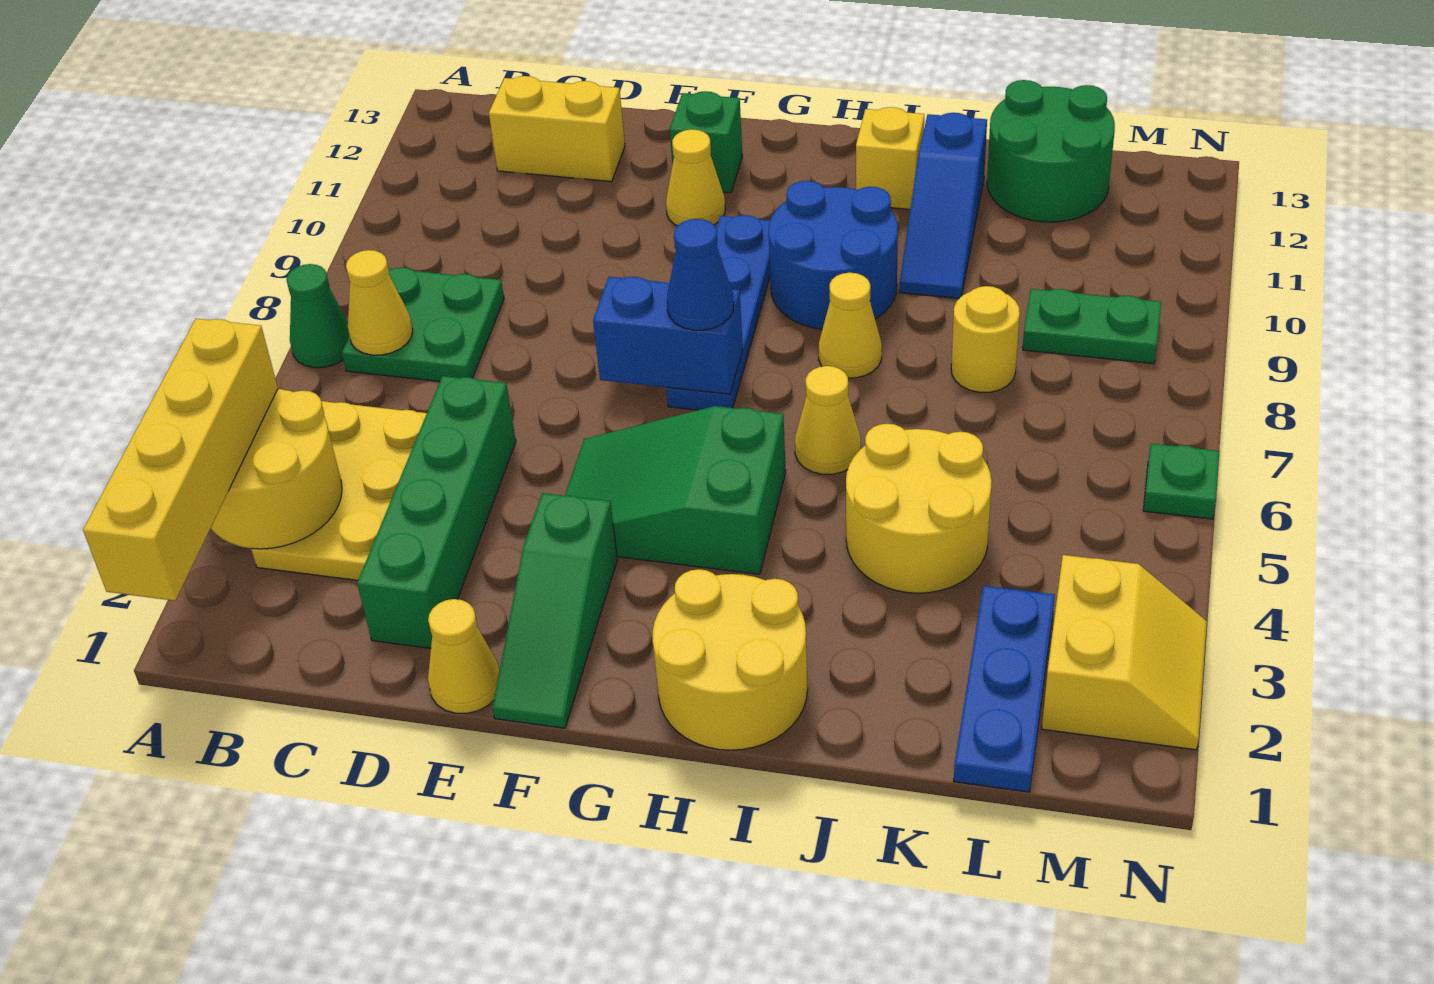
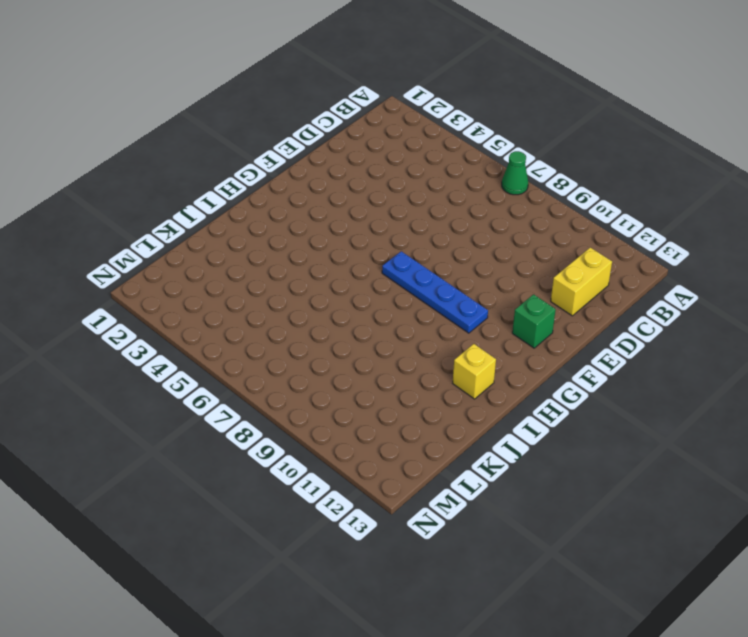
none -> yellow 2x3 plate [251,401,427,580]
none -> green 2x2 plate [342,267,504,382]
none -> green 1x4 brick [357,376,516,648]

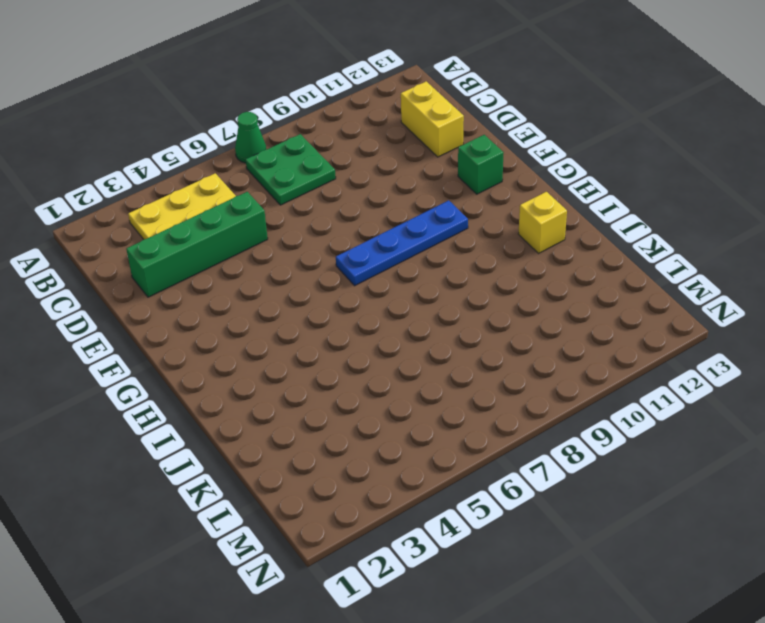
none -> yellow 1x1 cone [428,599,500,713]
none -> green 1x3 slope [492,493,617,728]
none -> green 2x3 slope [565,406,786,574]

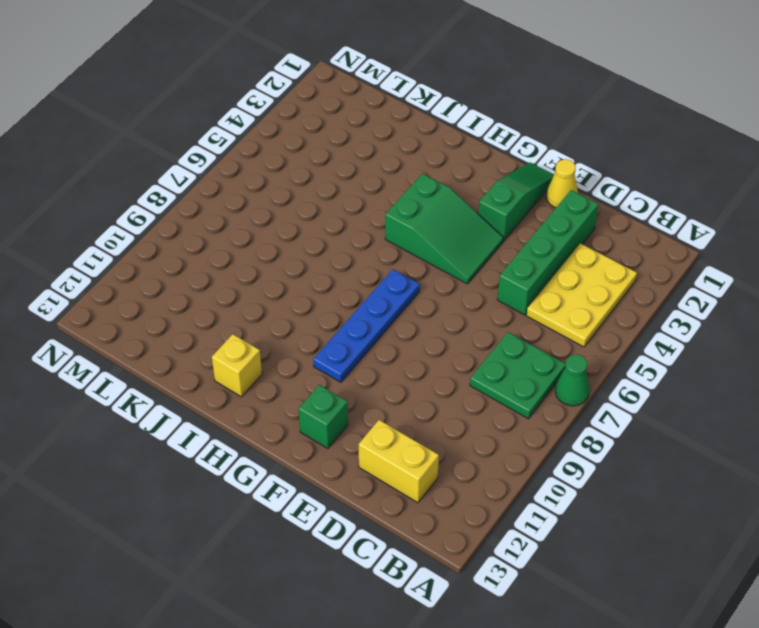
none -> yellow 1x1 cone [666,129,725,226]
none -> yellow 2x2 round brick [653,569,808,750]
none -> blue 2x2 round brick [768,181,898,329]

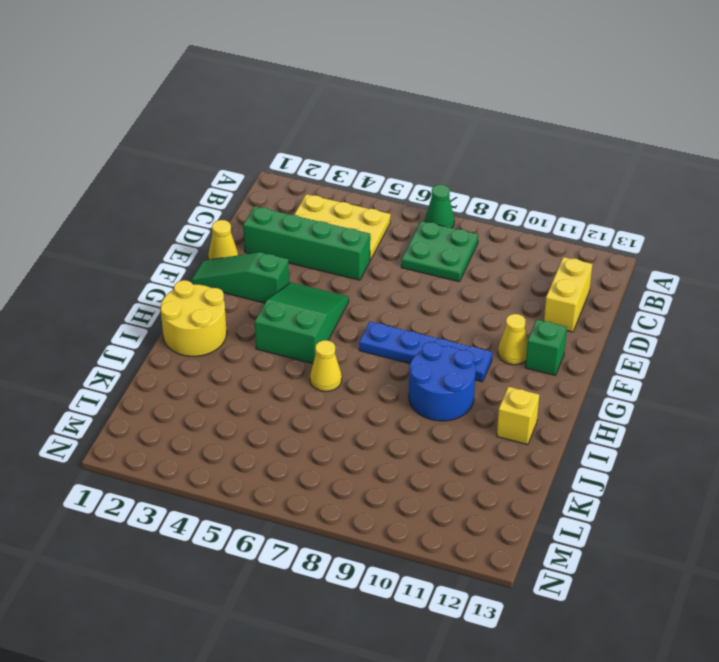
none -> yellow 1x1 cone [819,273,882,378]
none -> yellow 2x2 round brick [846,424,992,593]
none -> blue 1x3 slope [900,113,987,299]

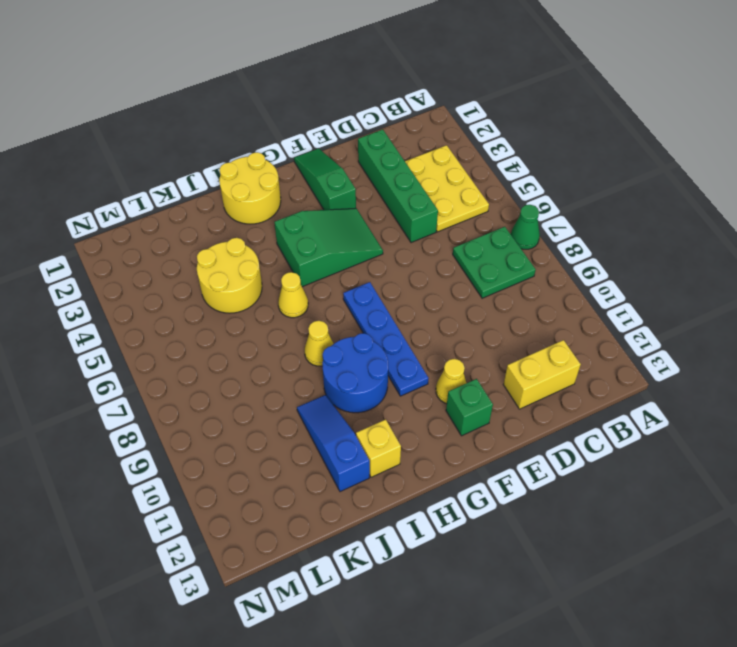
none -> yellow 1x1 cone [428,599,500,713]
none -> yellow 1x1 round brick [951,286,1020,392]
none -> green 2x2 round brick [987,80,1115,222]

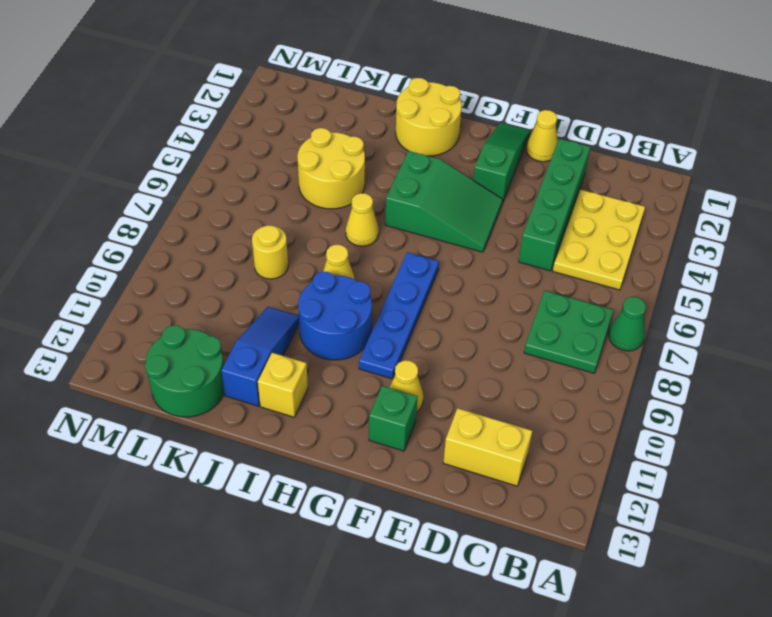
none -> blue 1x3 plate [954,586,1055,792]
none -> green 1x2 plate [1023,289,1161,364]
none -> yellow 2x2 slope [1042,555,1207,750]

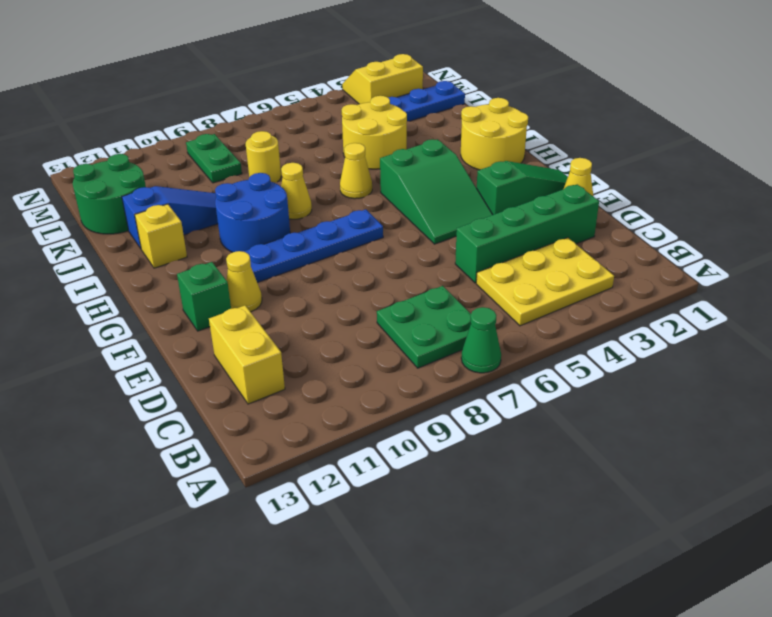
none -> green 1x1 plate [1143,443,1220,519]
none -> yellow 2x2 round brick [211,389,342,549]
none -> yellow 1x1 cone [346,250,413,355]

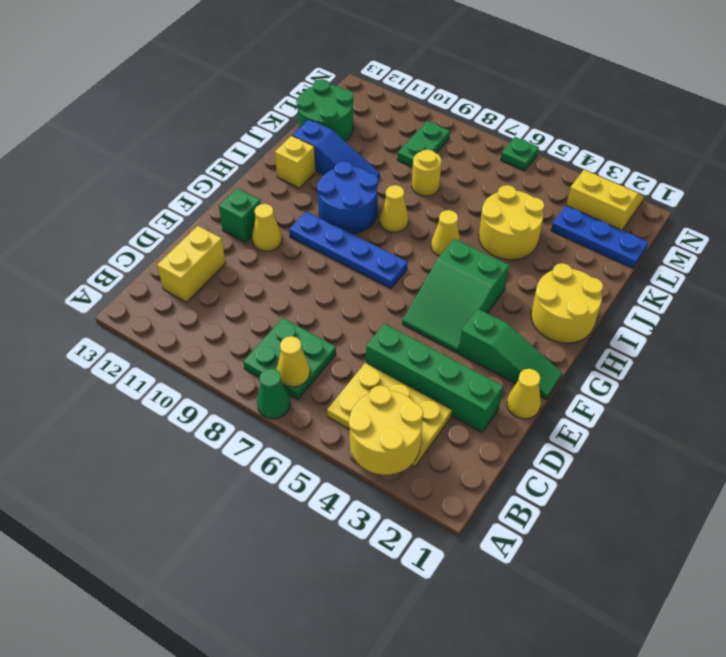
none -> blue 1x2 brick [593,277,743,394]
none -> yellow 1x4 brick [83,319,278,601]
none -> blue 1x1 cone [667,219,734,330]

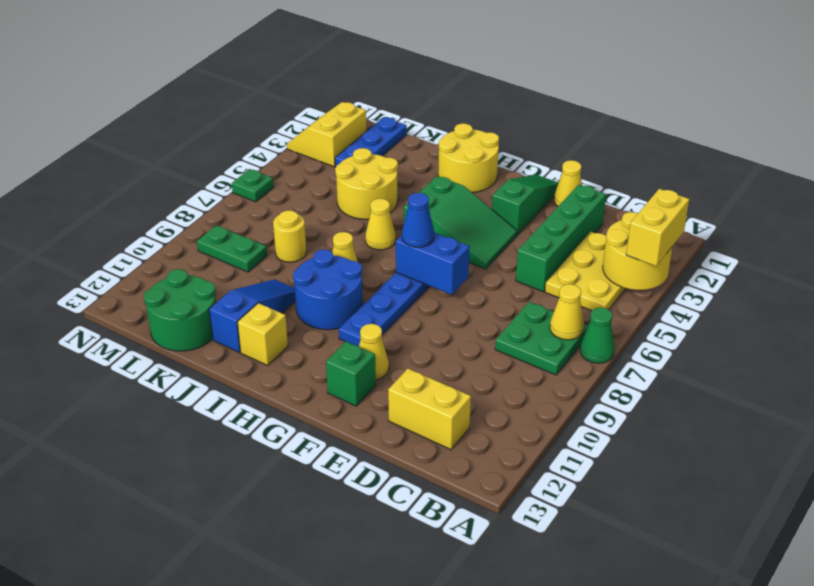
yellow 1x2 brick [626,189,689,266] -> yellow 1x4 brick [83,319,278,601]

